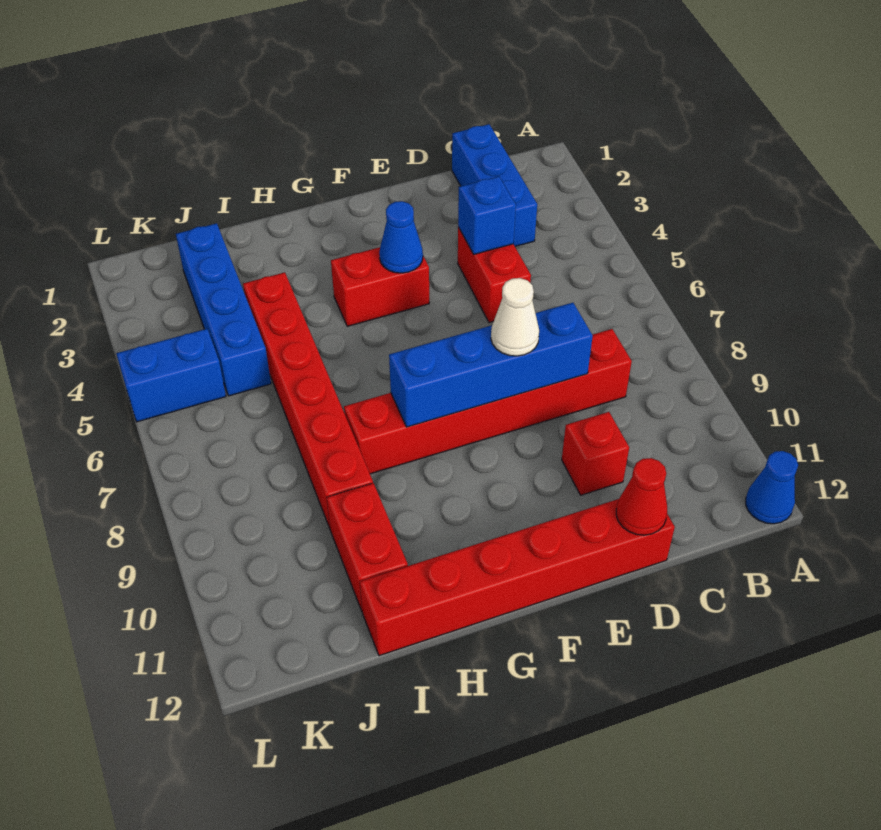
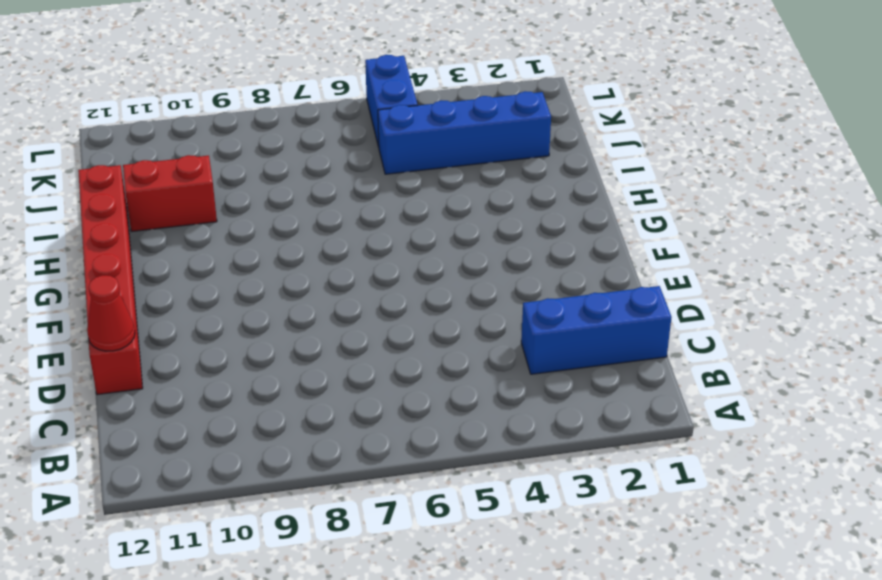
none -> blue 1x1 cone [746,451,798,524]
none -> red 1x6 brick [344,329,632,474]
none -> red 1x2 brick [458,227,531,323]

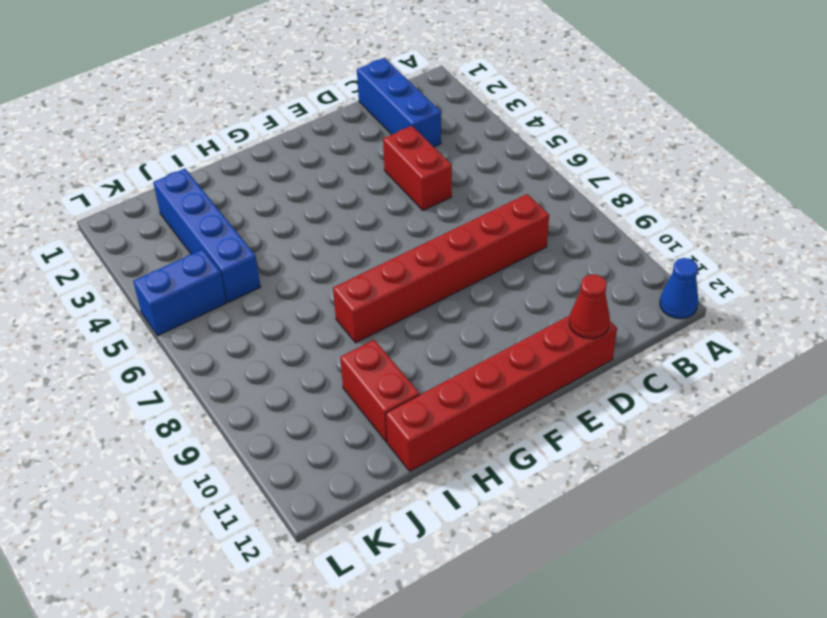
none -> red 1x1 brick [562,412,629,495]
none -> red 1x2 brick [331,247,429,326]
none -> red 1x6 brick [243,272,373,528]

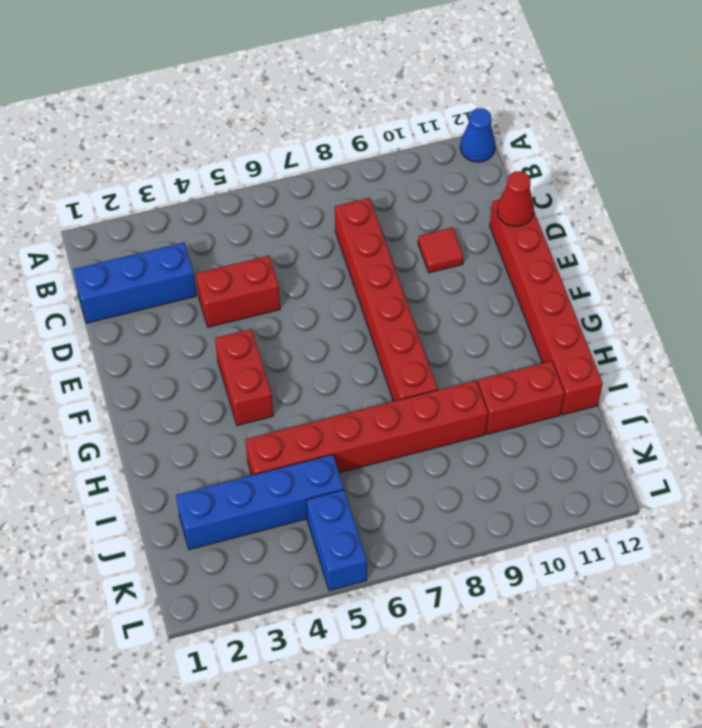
red 1x1 tile [418,227,464,273] -> red 1x1 brick [562,412,629,495]
none -> blue 1x1 brick [458,176,516,254]
none -> blue 1x4 brick [389,303,593,427]
none -> blue 1x1 cone [379,201,423,273]

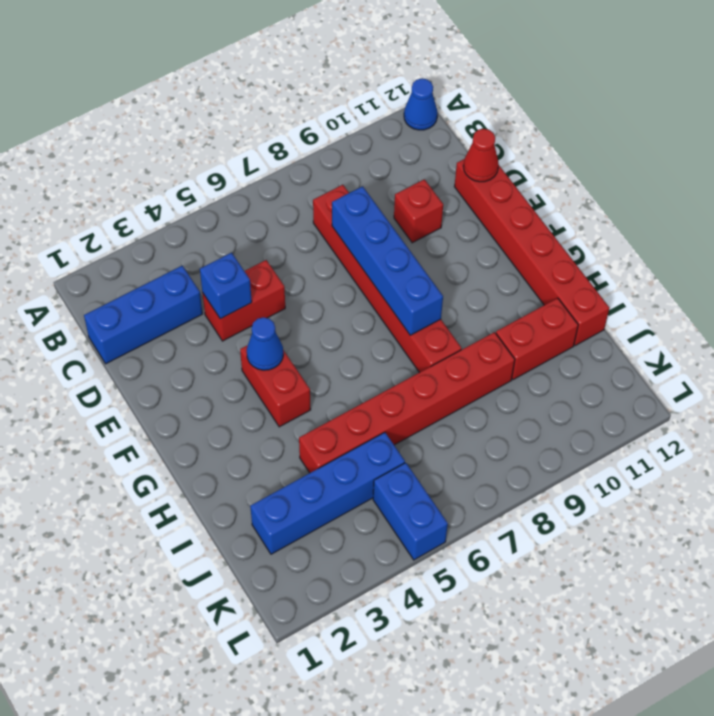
none -> white 1x1 cone [491,278,539,356]

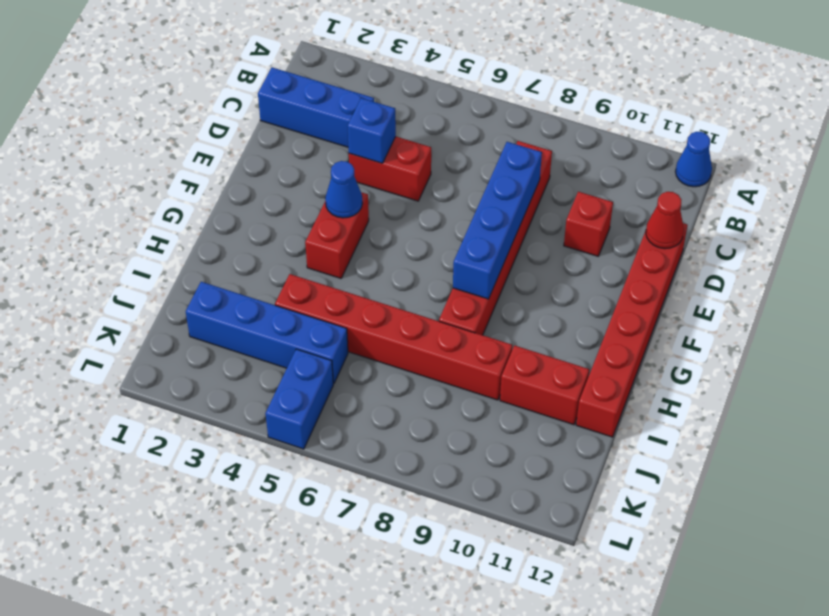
none -> white 1x1 cone [491,278,539,356]

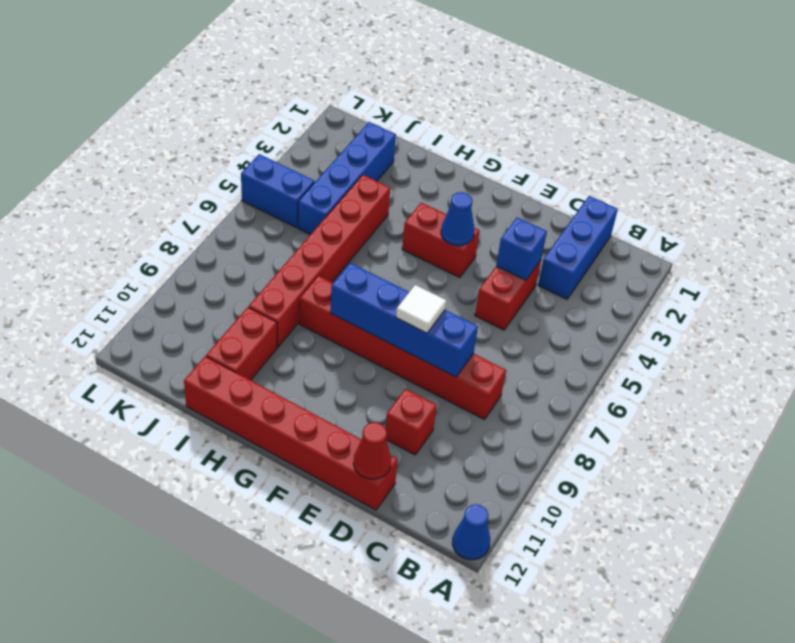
white 1x1 tile [396,285,446,333] -> white 1x1 cone [491,278,539,356]

